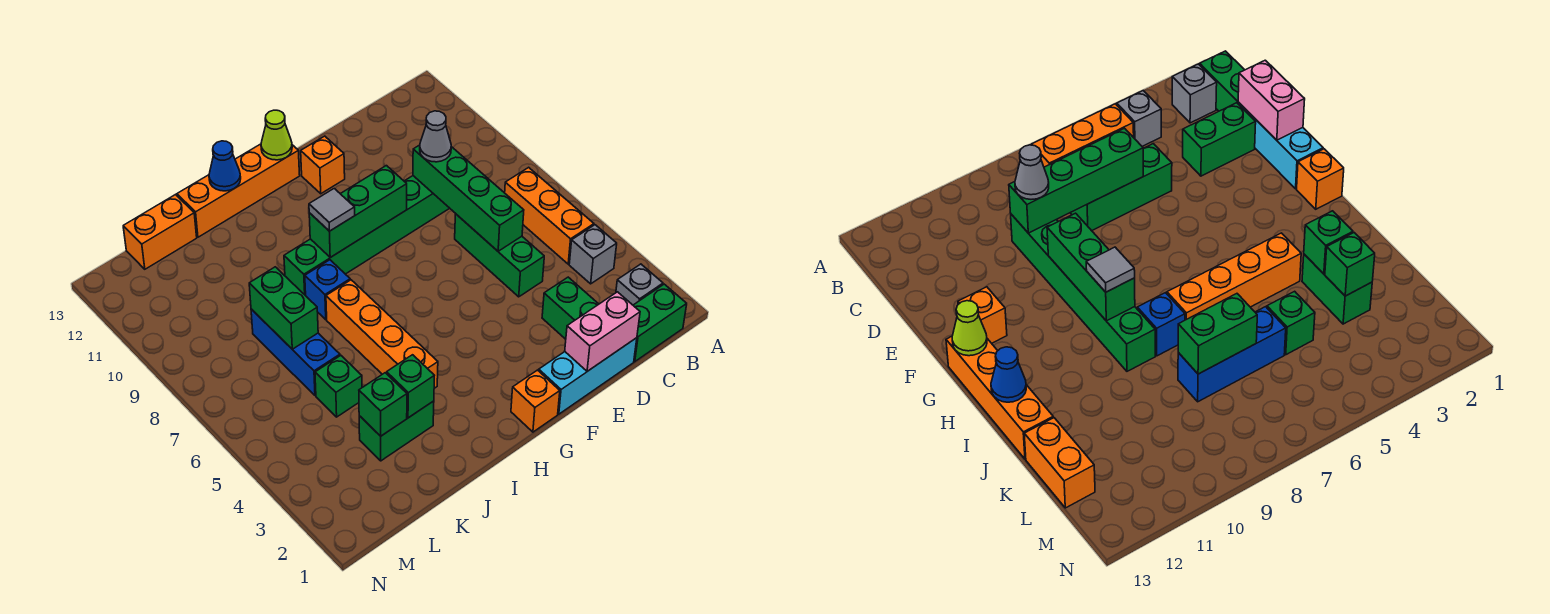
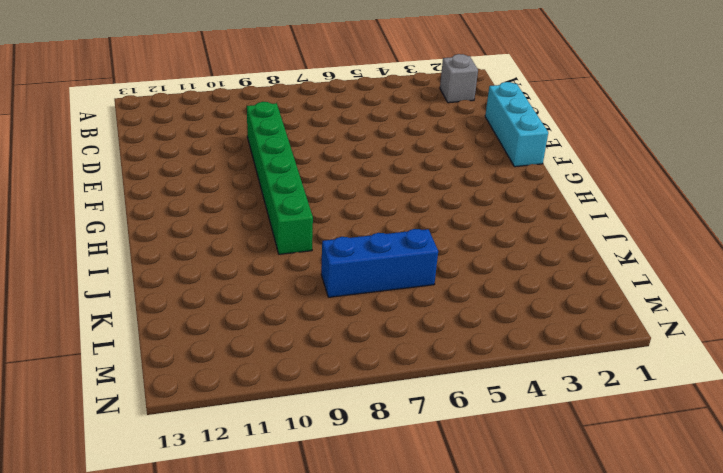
none -> green 1x2 brick [633,284,687,362]
none -> grey 1x1 brick [569,225,617,284]
none -> orange 1x3 brick [505,167,594,264]

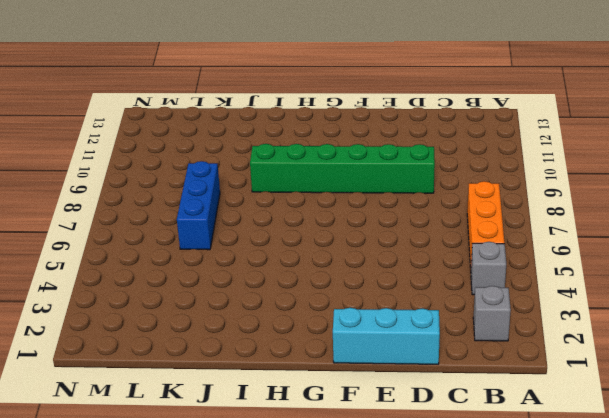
none -> green 1x2 brick [633,284,687,362]
none -> green 1x2 brick [542,277,599,339]
none -> green 1x3 brick [455,214,544,297]

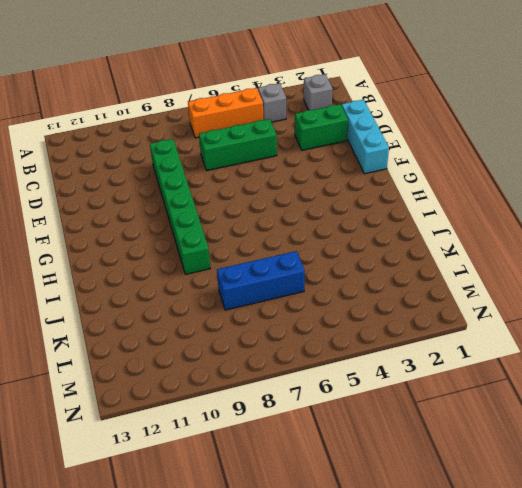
none -> green 1x2 brick [633,284,687,362]
none -> orange 1x1 brick [301,136,345,194]
none -> orange 1x1 brick [511,370,560,432]

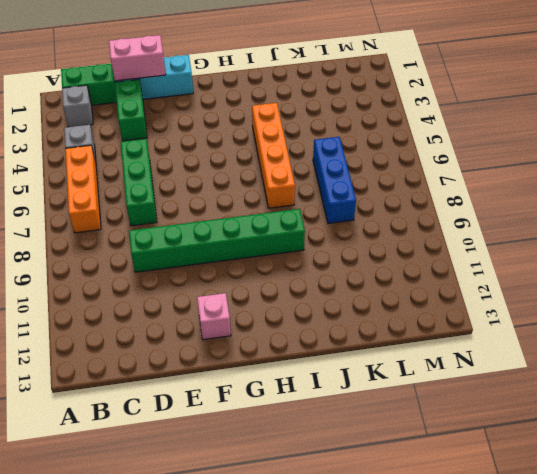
pink 1x1 brick [197,293,231,340] -> orange 1x1 brick [301,136,345,194]
none -> orange 1x1 brick [511,370,560,432]
none -> orange 1x4 brick [177,144,300,237]
none -> blue 1x1 brick [305,260,350,320]

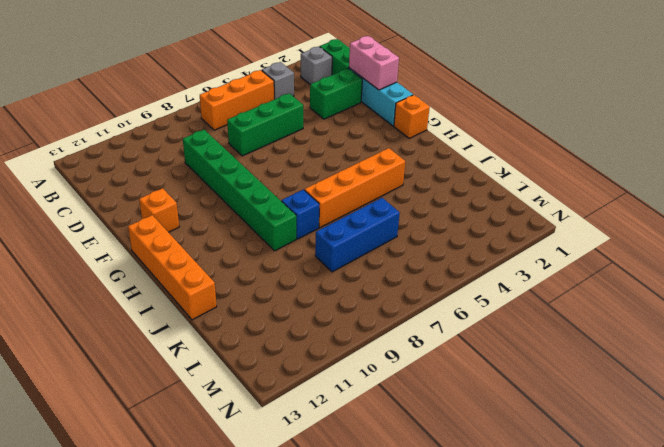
none -> green 1x2 brick [359,401,434,461]
none -> green 1x1 brick [315,356,362,417]
none -> orange 1x2 brick [123,195,197,269]

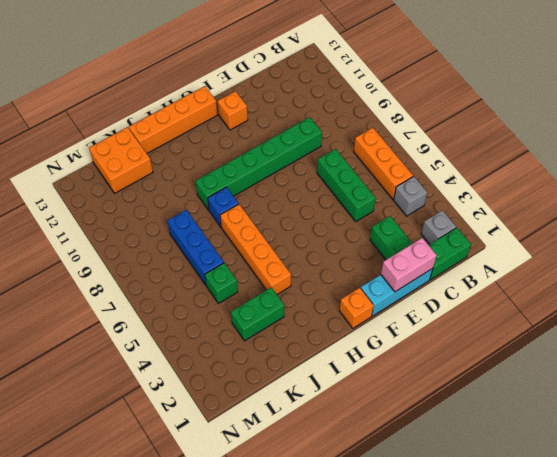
orange 2x2 brick [89,127,153,193] -> orange 1x2 brick [123,195,197,269]
none -> green 1x4 brick [413,145,524,251]
none -> green 1x3 brick [309,166,407,257]
none -> lime 1x1 cone [261,110,292,160]

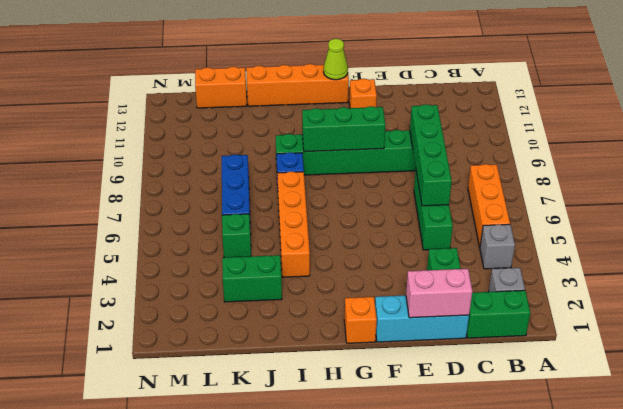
none -> blue 1x1 cone [209,141,241,191]
none -> green 1x1 brick [387,355,434,418]
none -> green 1x1 brick [359,373,407,436]

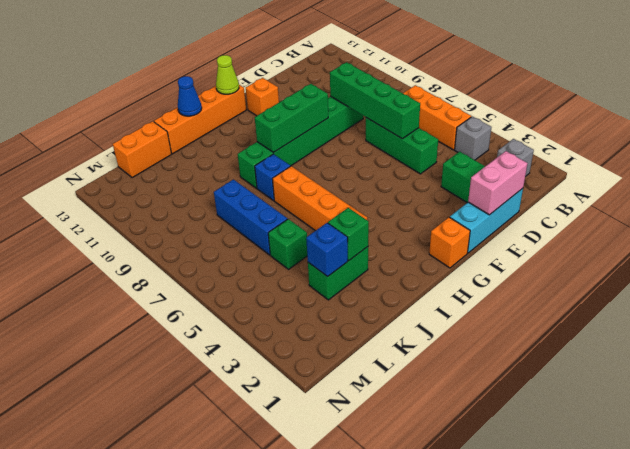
blue 1x1 brick [306,223,348,277] -> green 1x1 brick [359,373,407,436]
none -> green 1x2 brick [633,284,687,362]
none -> green 1x2 brick [249,267,318,349]
none -> grey 1x1 cone [420,111,451,162]

